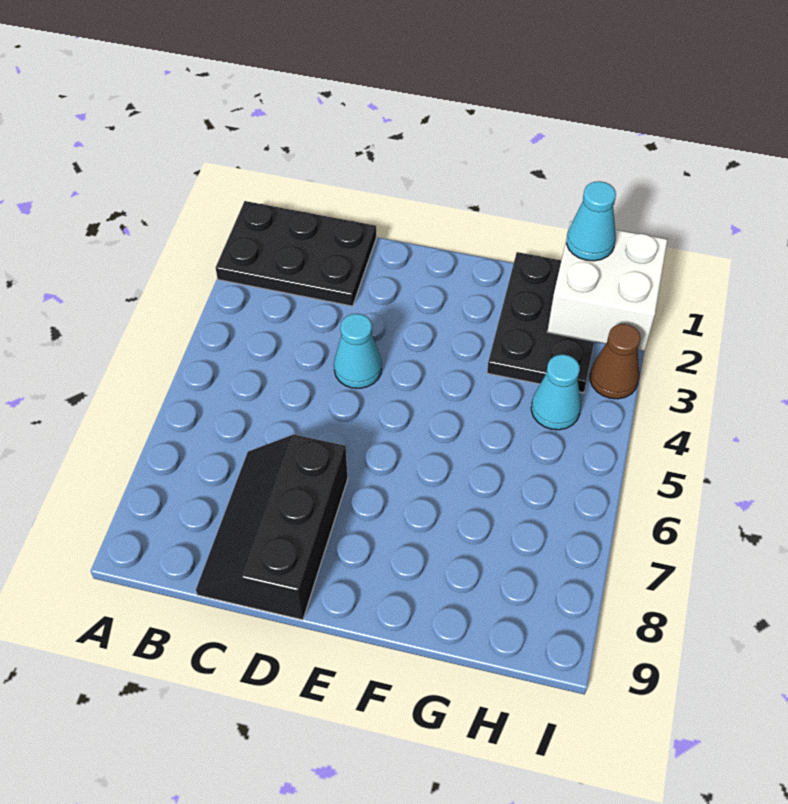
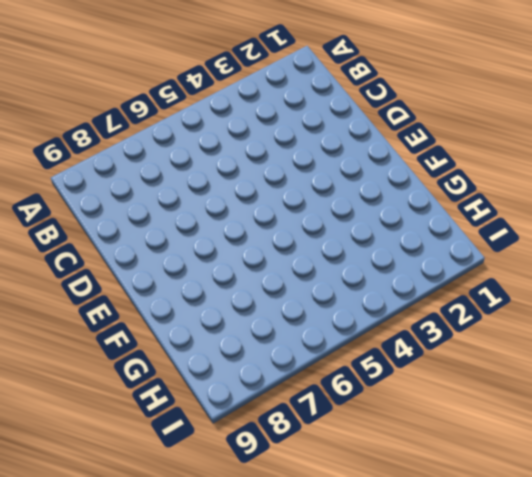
none -> black 2x3 plate [216,201,376,306]
none -> black 2x3 slope [196,435,348,620]

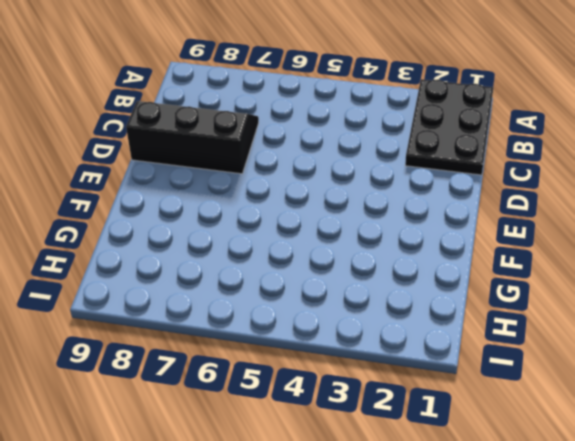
none -> cyan 1x1 cone [334,314,382,388]
none -> black 2x3 plate [487,252,594,393]

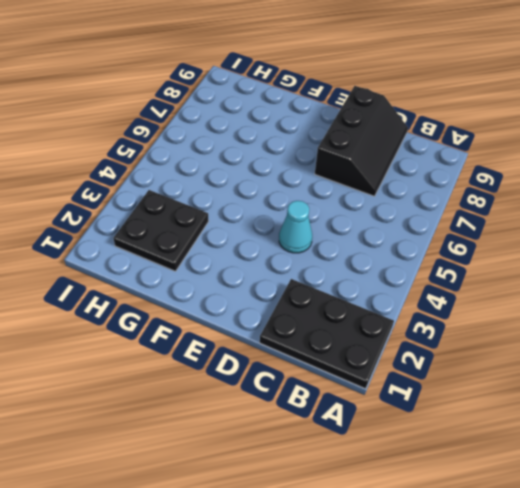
black 2x2 plate [113,190,209,271] -> black 2x3 plate [487,252,594,393]
none -> cyan 1x1 cone [531,354,581,430]
none -> brown 1x1 cone [590,324,641,399]

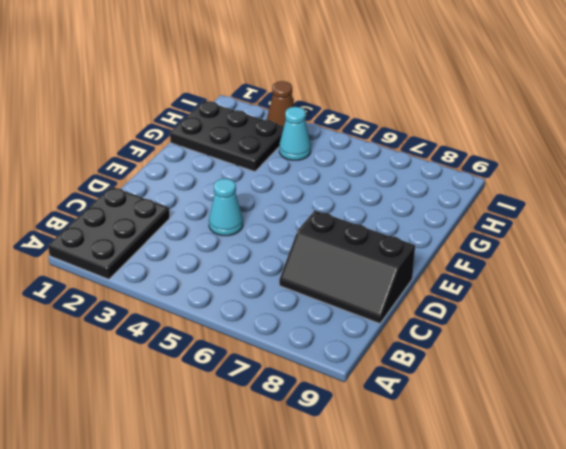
none -> white 2x2 brick [547,222,668,351]
none -> cyan 1x1 cone [567,181,616,261]

